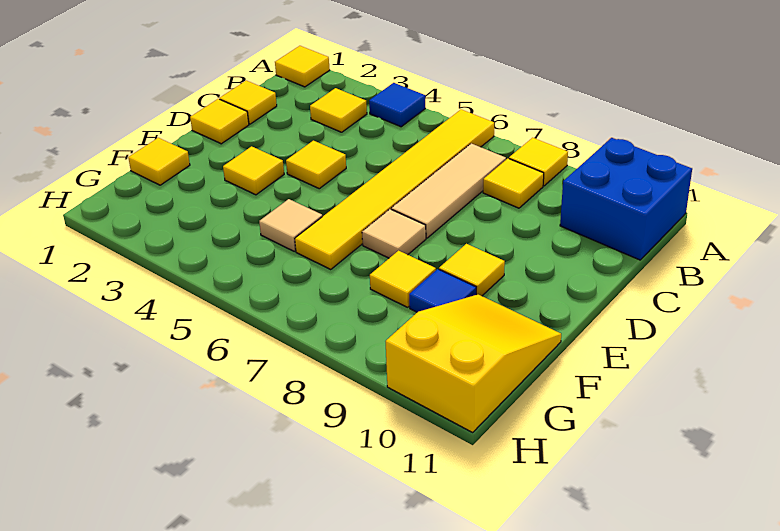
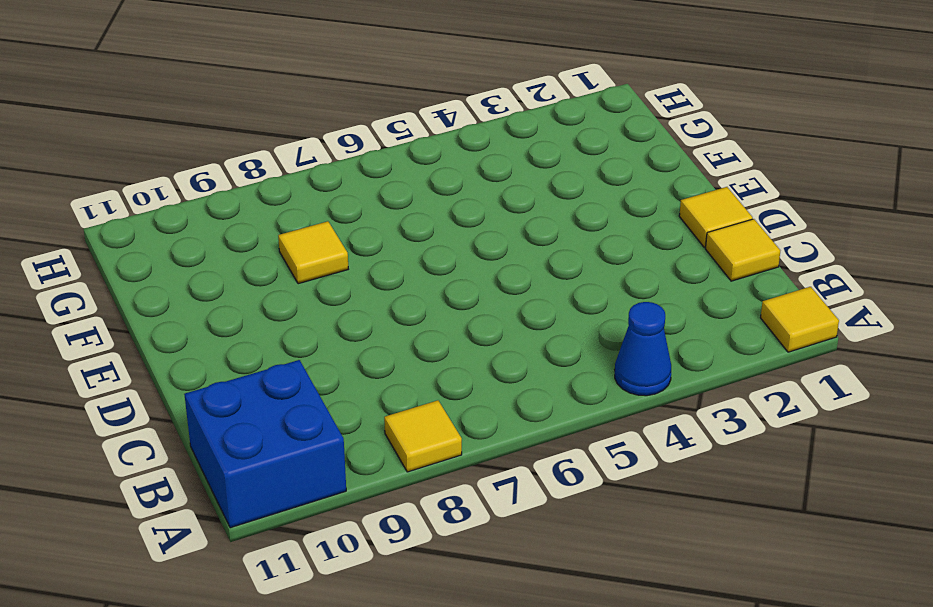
blue 1x1 cone [615,302,671,396] -> blue 1x1 tile [369,83,425,127]
none -> yellow 1x6 tile [295,109,494,269]
none -> yellow 1x1 tile [310,88,367,132]
none -> tan 1x3 tile [391,143,506,238]

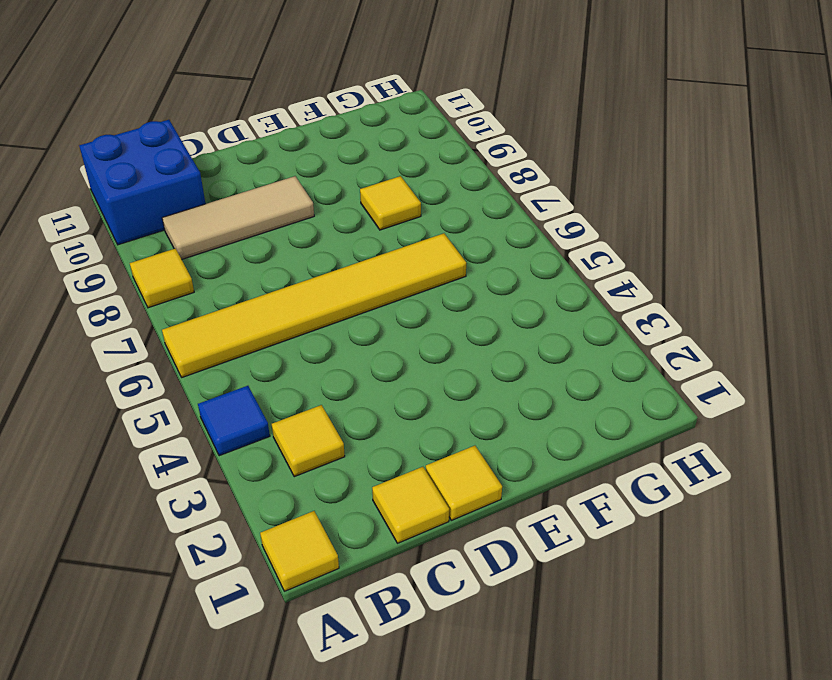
tan 1x3 tile [162,176,314,259] -> tan 1x3 tile moved to [391,143,506,238]
none -> yellow 1x1 tile [483,159,544,208]
none -> yellow 1x1 tile [286,141,346,189]
none -> yellow 1x1 tile [223,146,284,195]

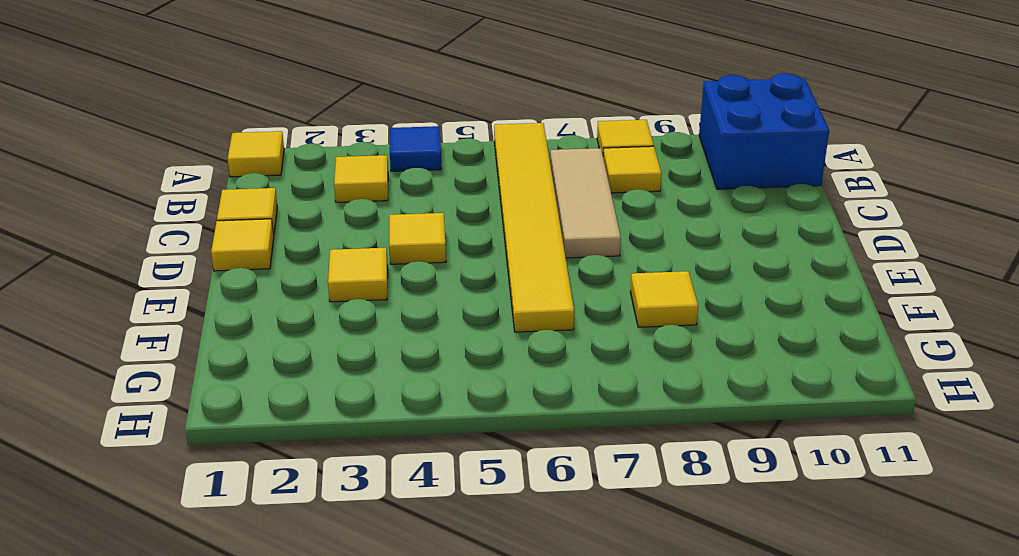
none -> tan 1x1 tile [362,209,426,258]
none -> yellow 1x1 tile [439,244,505,296]
none -> yellow 1x1 tile [128,138,190,185]

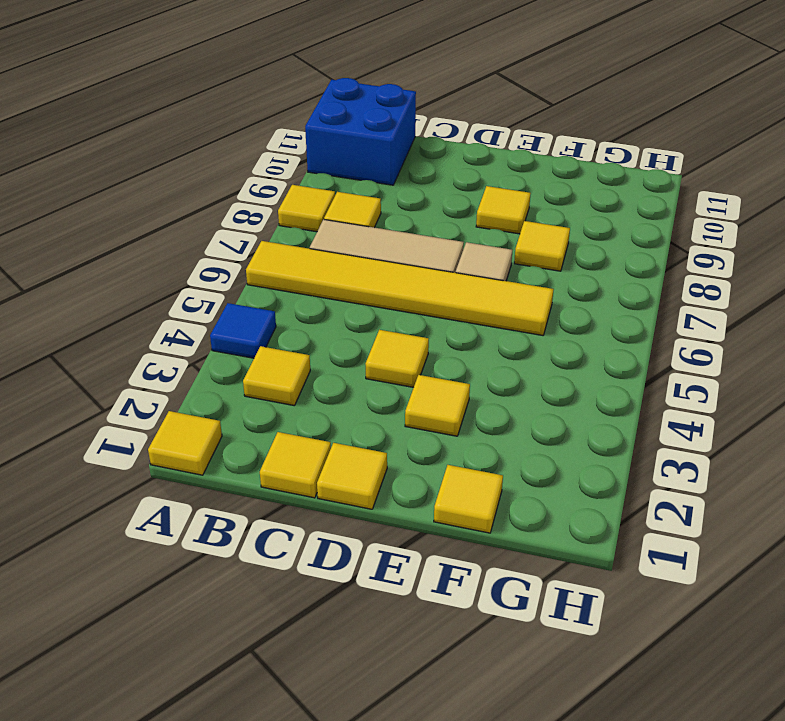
none -> tan 1x1 tile [259,199,322,251]
none -> blue 1x1 tile [409,269,476,312]
none -> yellow 2x3 slope [386,294,561,432]

